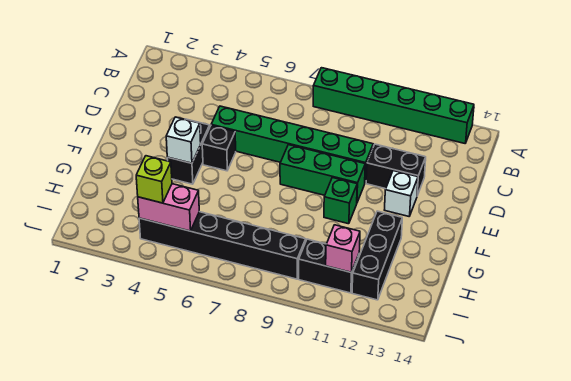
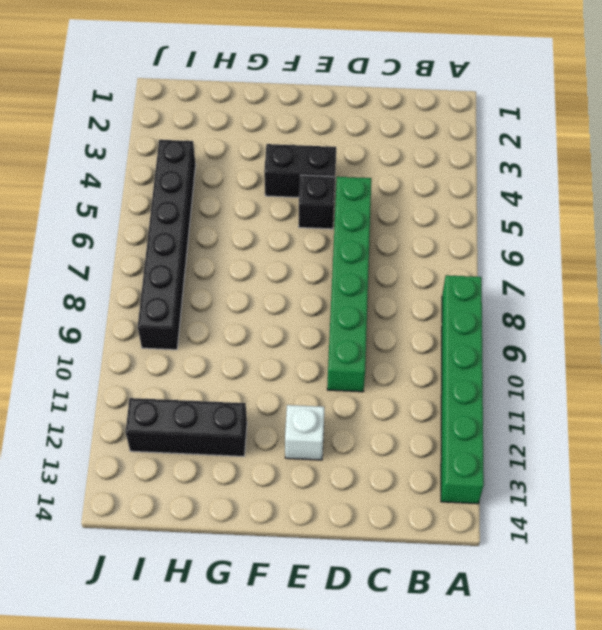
none -> black 1x2 brick [366,144,426,195]
none -> green 1x3 brick [280,145,365,202]
none -> green 1x1 brick [324,178,357,224]

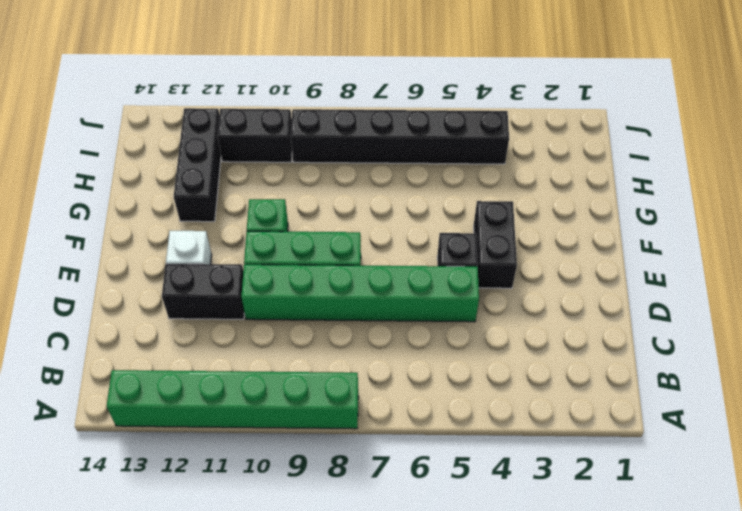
none -> white 1x1 brick [166,117,201,163]
none -> pink 1x2 brick [138,184,199,231]
none -> pink 1x1 brick [326,225,360,272]

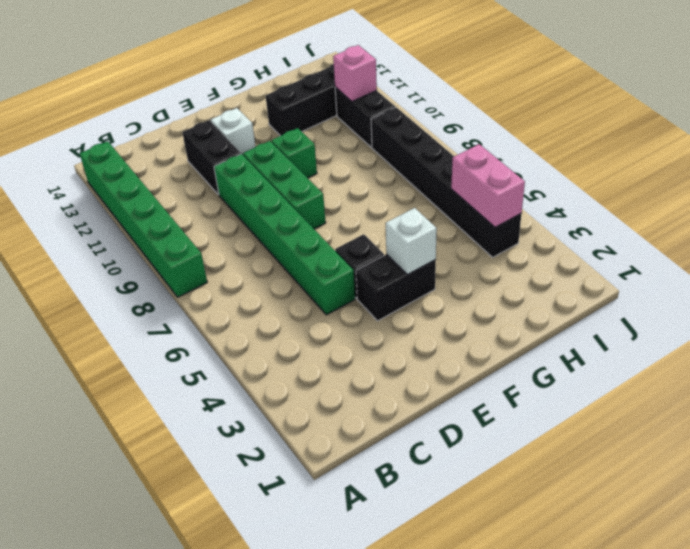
none -> lime 1x1 brick [136,156,172,203]

